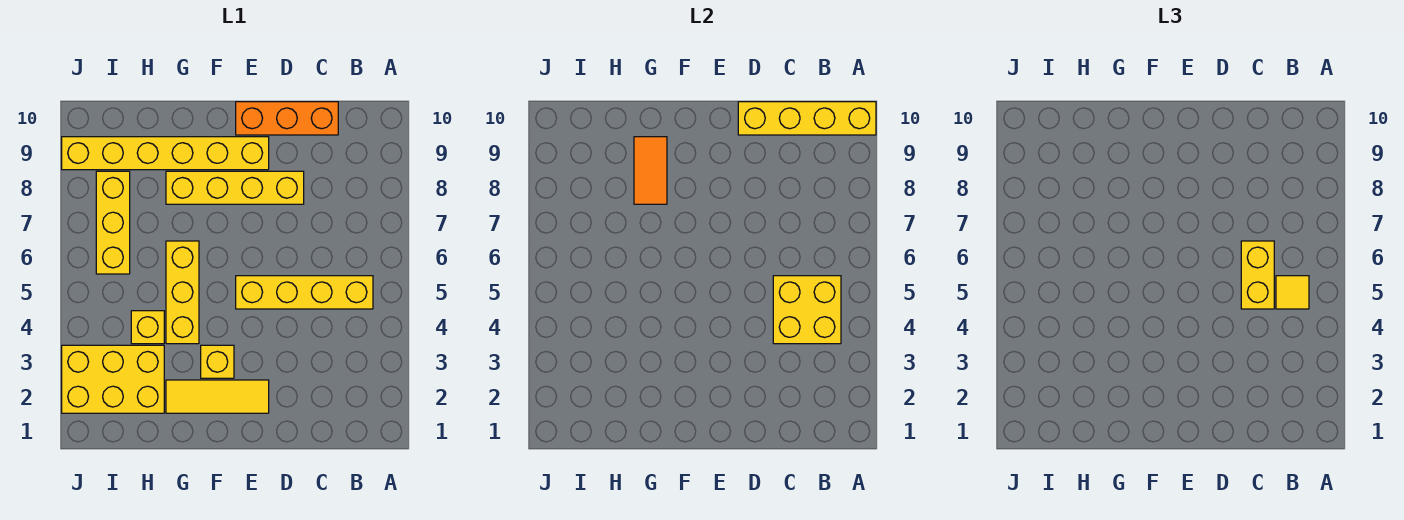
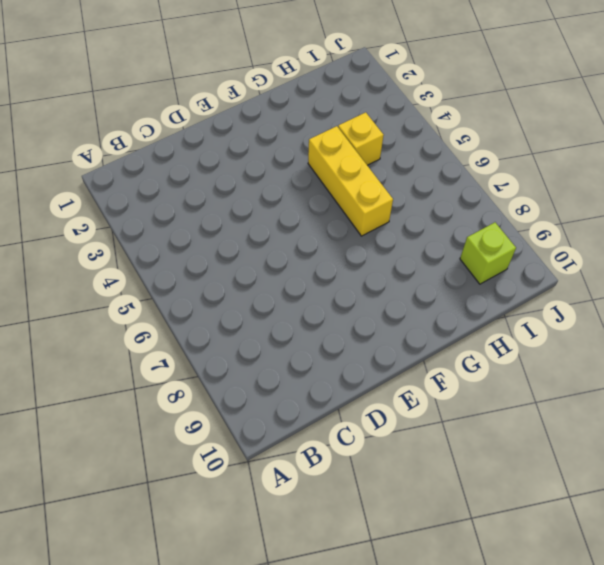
lime 1x1 brick [460,222,516,284] -> yellow 1x6 brick [62,137,269,170]
none -> yellow 1x4 brick [236,276,373,309]
none -> orange 1x3 brick [236,102,338,135]
none -> yellow 1x4 brick [166,171,304,204]

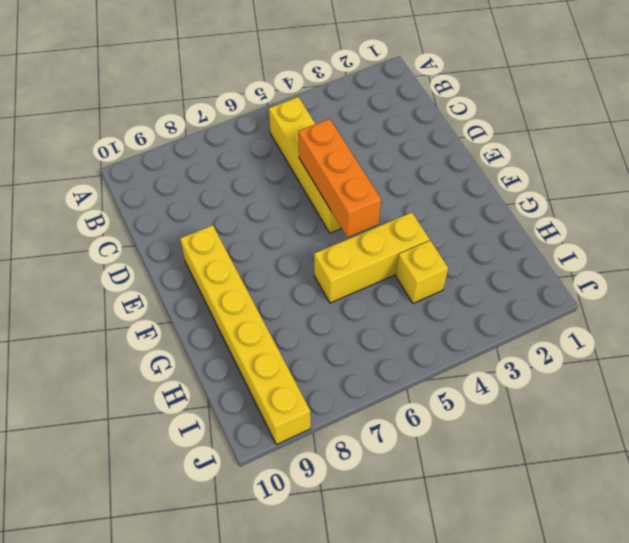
orange 1x3 brick [298,119,381,237] -> orange 1x3 brick moved to [236,102,338,135]
none -> yellow 1x4 brick [166,171,304,204]
none -> yellow 1x3 tile [166,380,269,413]
none -> yellow 1x1 brick [201,345,234,378]

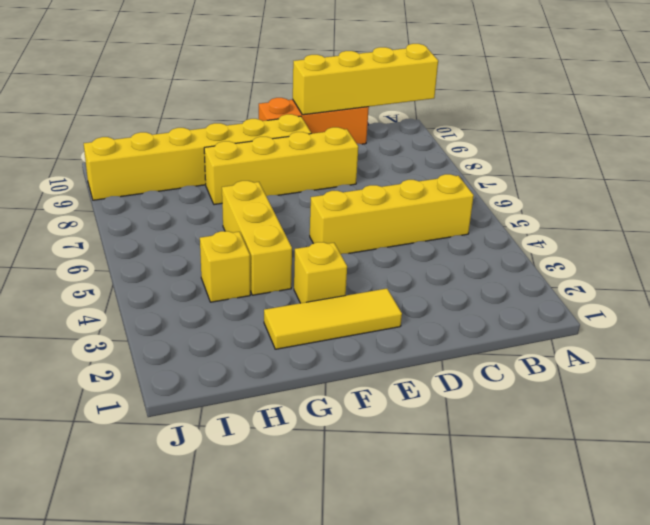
none -> yellow 2x3 brick [62,345,164,413]
none -> yellow 1x3 brick [96,171,130,274]
none -> yellow 2x2 brick [773,276,841,344]

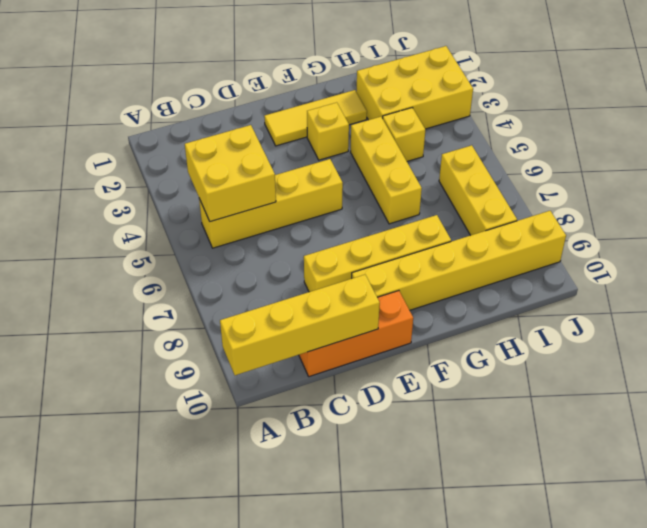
none -> orange 1x2 tile [634,137,667,204]
none -> yellow 1x1 tile [1276,276,1309,309]
none -> yellow 1x2 brick [1241,241,1274,309]

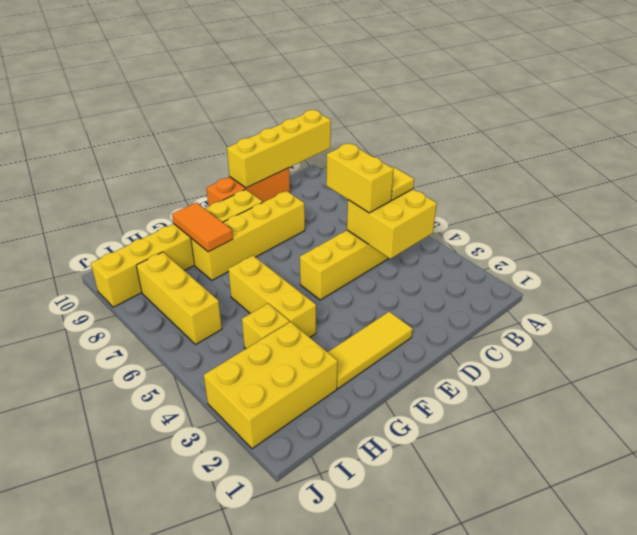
none -> yellow 1x1 brick [201,345,234,378]

